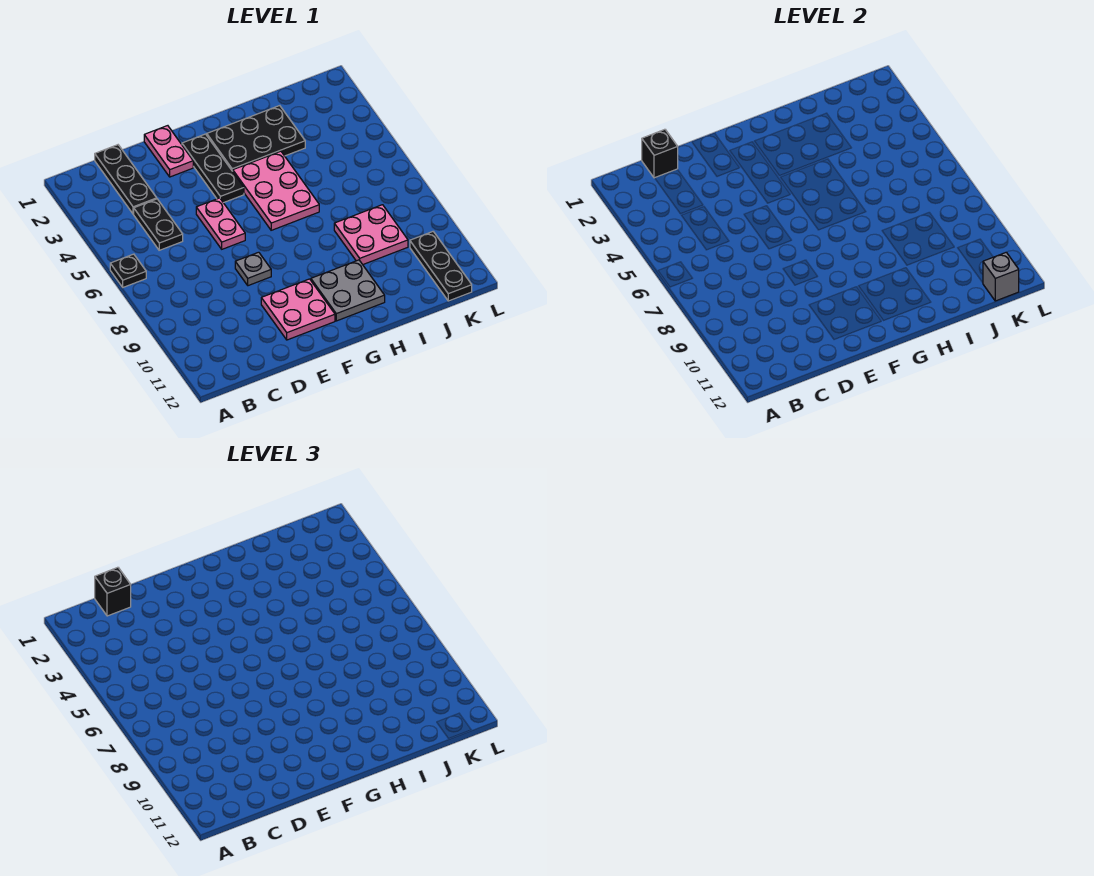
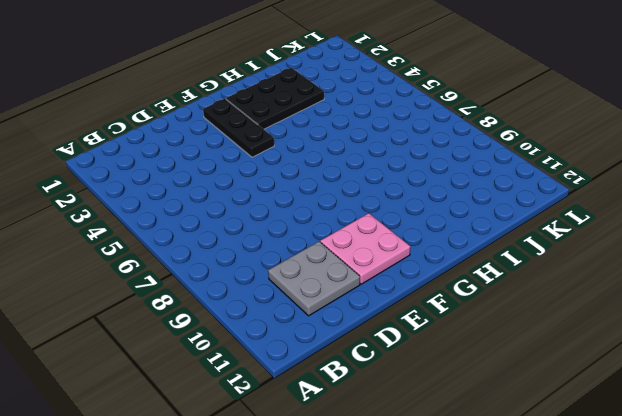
grey 2x2 plate [268,241,360,316] -> grey 2x2 plate moved to [311,260,385,321]
none -> black 1x1 plate [110,254,146,287]
none -> black 1x3 plate [95,145,157,214]
none -> black 1x2 plate [134,199,183,250]

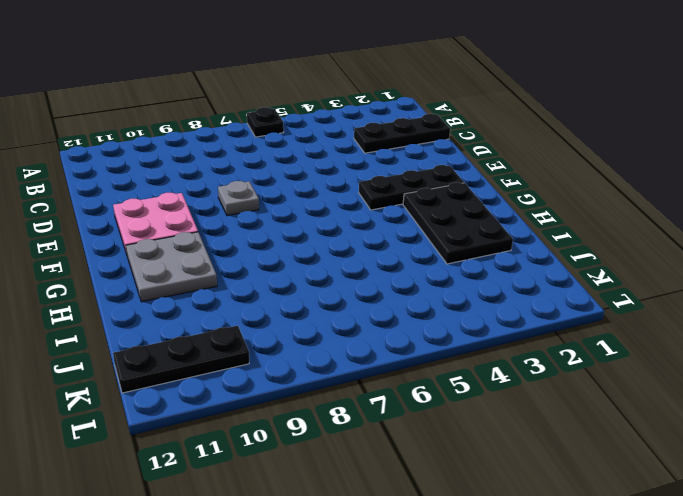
none -> black 1x2 plate [134,199,183,250]
none -> pink 1x2 plate [144,126,193,177]
none -> pink 1x2 plate [196,198,245,249]

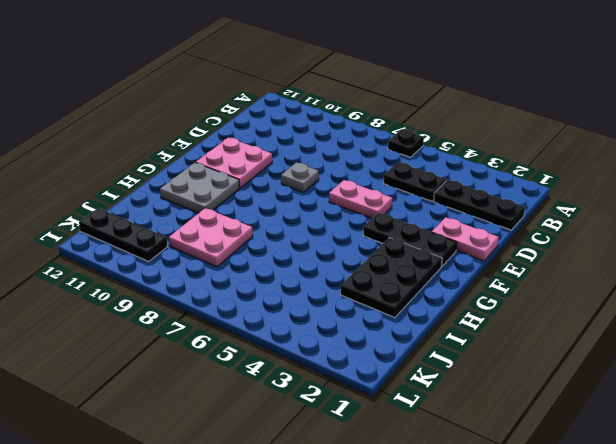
none -> pink 2x3 plate [233,151,319,230]
none -> black 1x1 brick [642,129,678,178]
none -> grey 1x1 brick [983,252,1019,301]

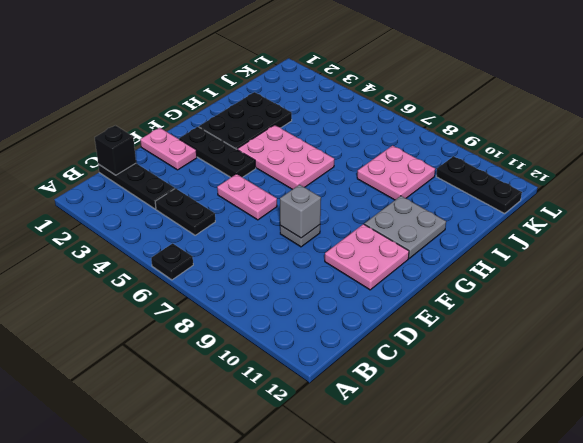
grey 1x1 brick [280,185,321,238] -> grey 1x1 brick moved to [983,252,1019,301]
none -> black 1x1 brick [95,567,131,616]

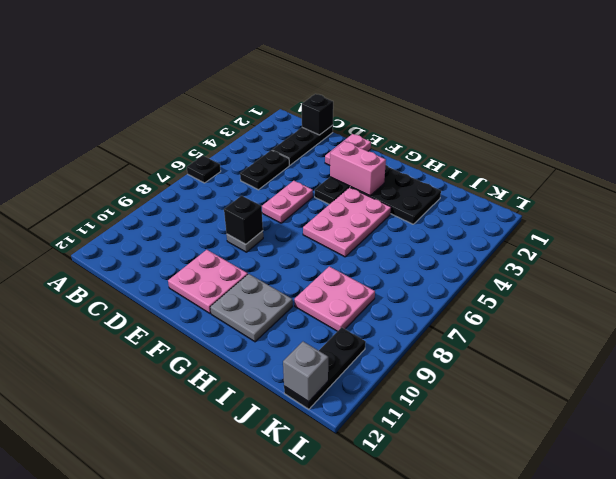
black 1x1 brick [224,196,263,244] -> black 1x1 brick moved to [95,567,131,616]
pink 1x2 brick [330,141,386,196] -> none

